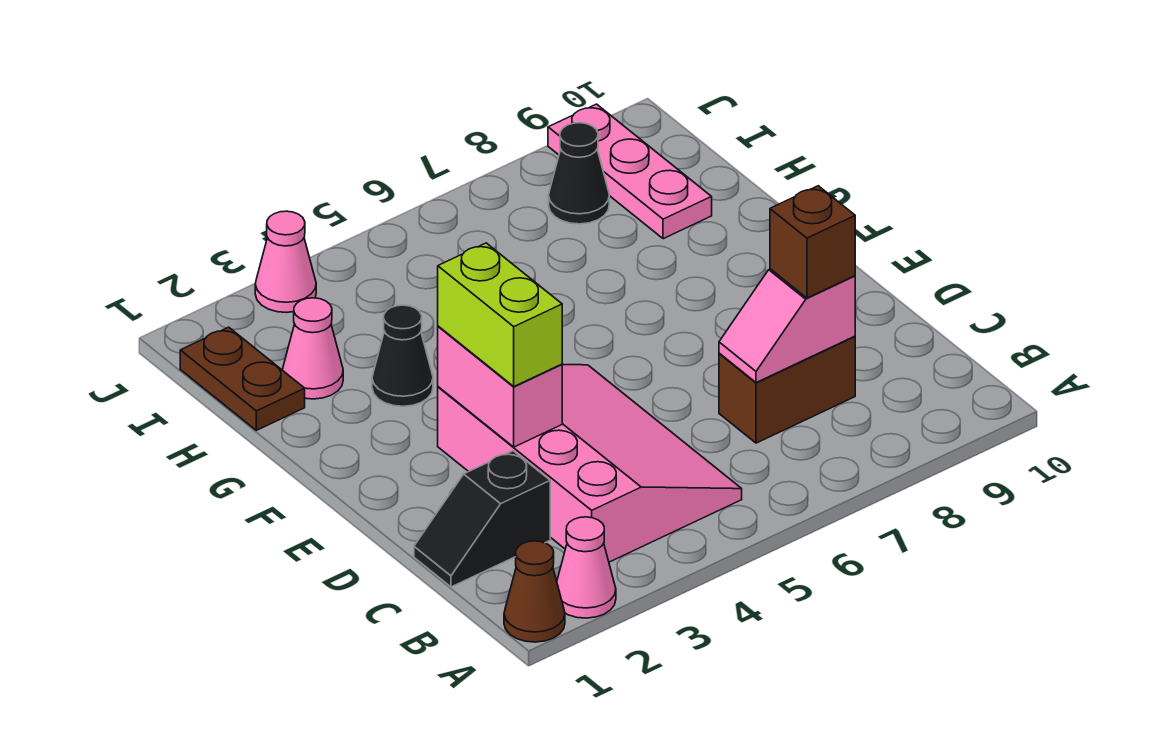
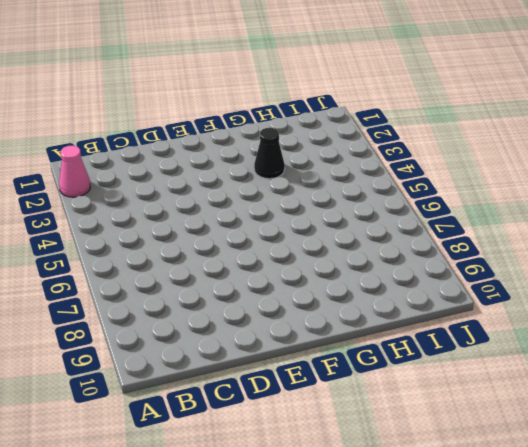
none -> brown 1x1 cone [504,541,565,642]
none -> pink 3x4 slope [438,365,742,562]
none -> black 1x2 slope [414,451,550,587]

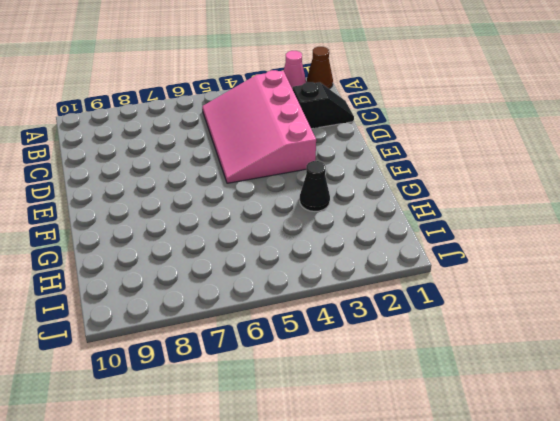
none -> brown 1x2 brick [719,336,855,443]
none -> brown 1x2 plate [180,327,305,430]
none -> pink 1x1 cone [283,298,343,399]

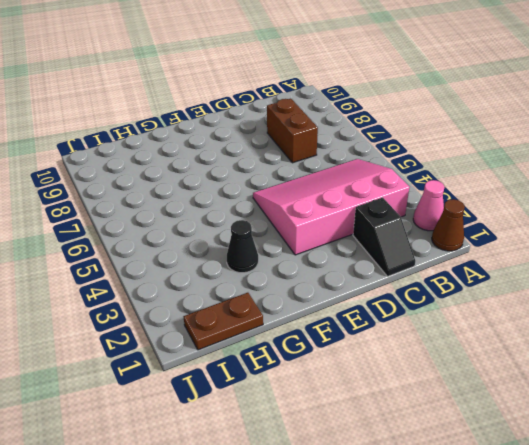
none -> pink 1x1 cone [283,298,343,399]
none -> pink 1x3 plate [548,104,712,239]
none -> black 1x1 cone [549,123,609,224]

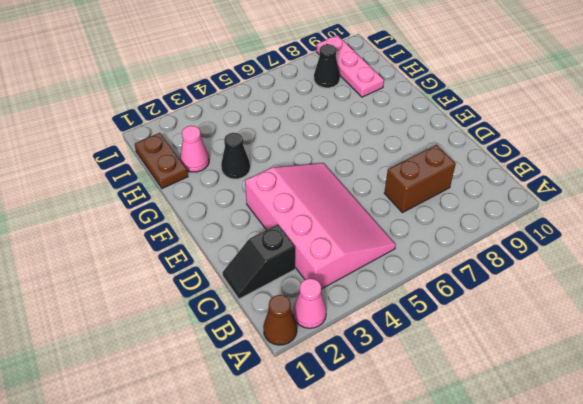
none -> pink 1x1 cone [255,211,316,313]
none -> pink 1x2 slope [719,269,855,383]
none -> pink 1x2 brick [438,326,562,447]

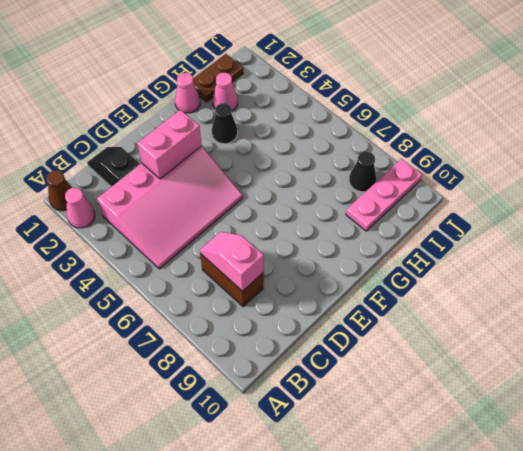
pink 1x1 cone [175,73,200,113] -> pink 1x1 cone moved to [255,211,316,313]
none -> brown 1x1 brick [770,186,855,298]
none -> lime 1x2 brick [438,243,562,386]

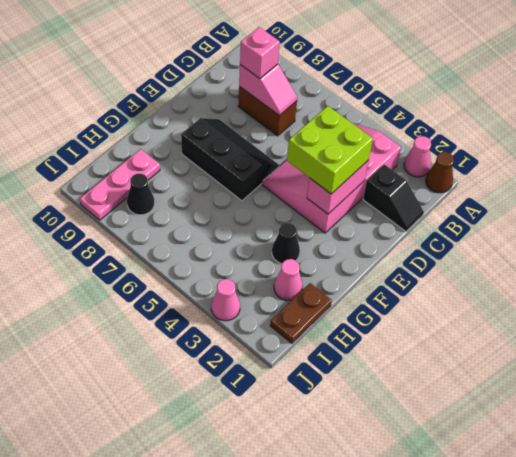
pink 1x1 brick [240,27,280,79] -> brown 1x1 brick [770,186,855,298]
lime 2x2 brick [287,106,373,194] -> lime 1x2 brick [438,243,562,386]
black 2x3 slope [181,118,279,201] -> none

